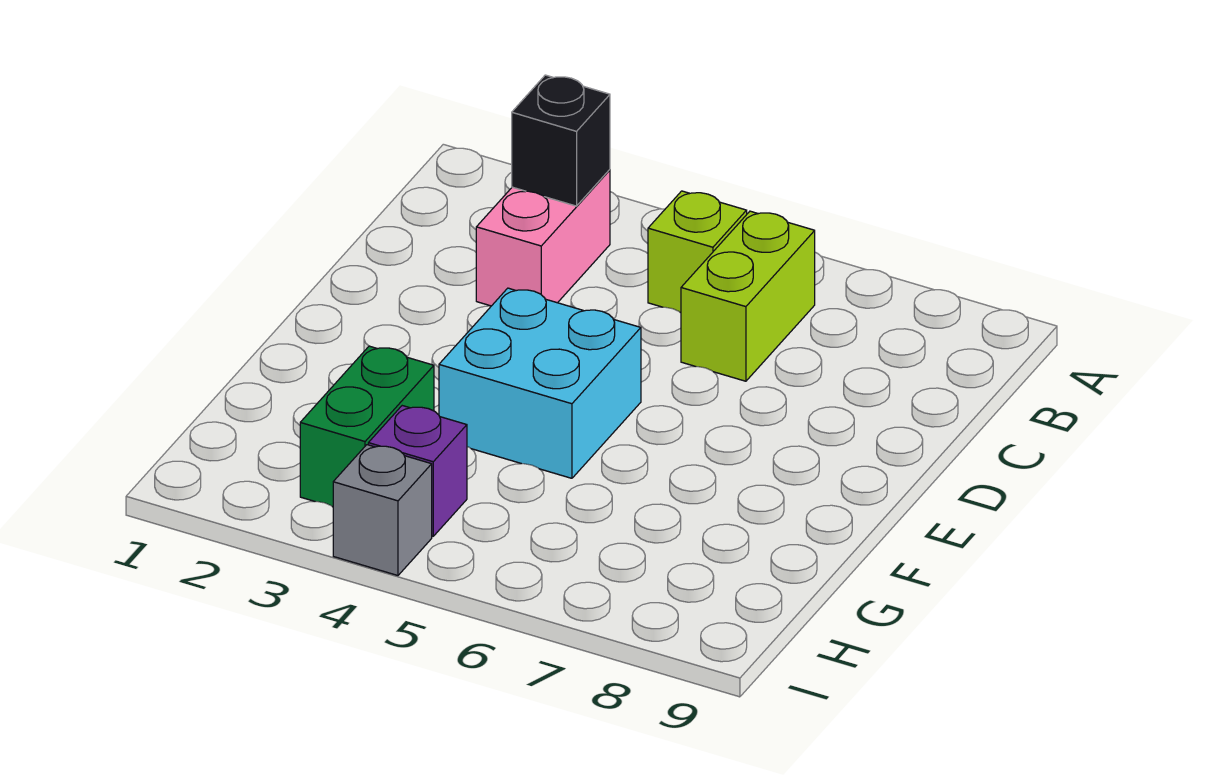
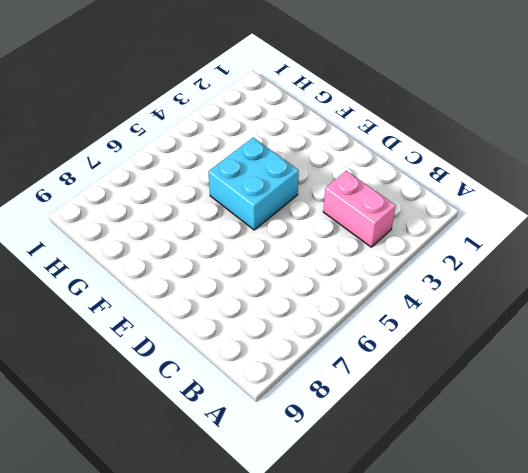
none -> lime 1x1 brick [648,191,747,313]
none -> lime 1x2 brick [681,211,815,381]

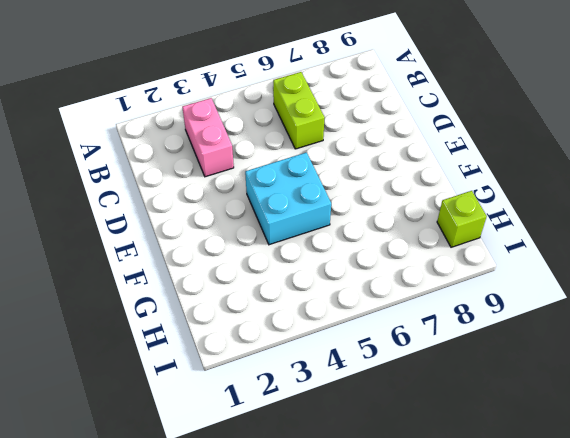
lime 1x1 brick [437,191,487,247] -> lime 1x1 brick moved to [648,191,747,313]
none -> green 1x2 brick [300,346,434,507]
none -> purple 1x1 brick [368,406,467,536]

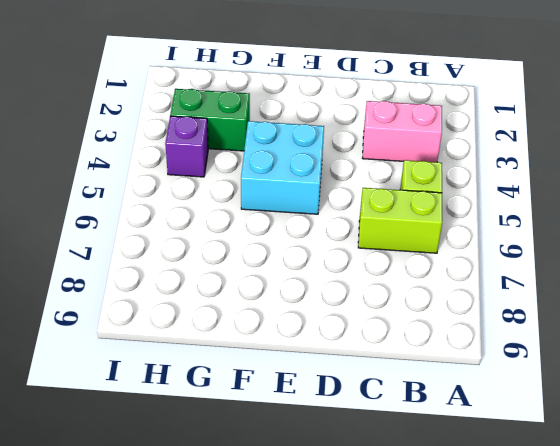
none -> grey 1x1 brick [333,445,432,575]
none -> black 1x1 brick [512,75,610,206]

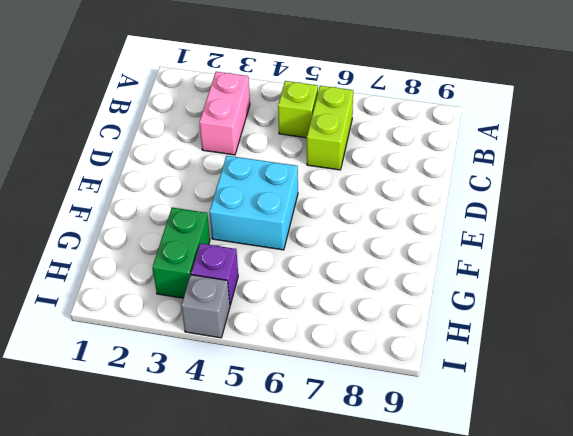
none -> black 1x1 brick [512,75,610,206]

